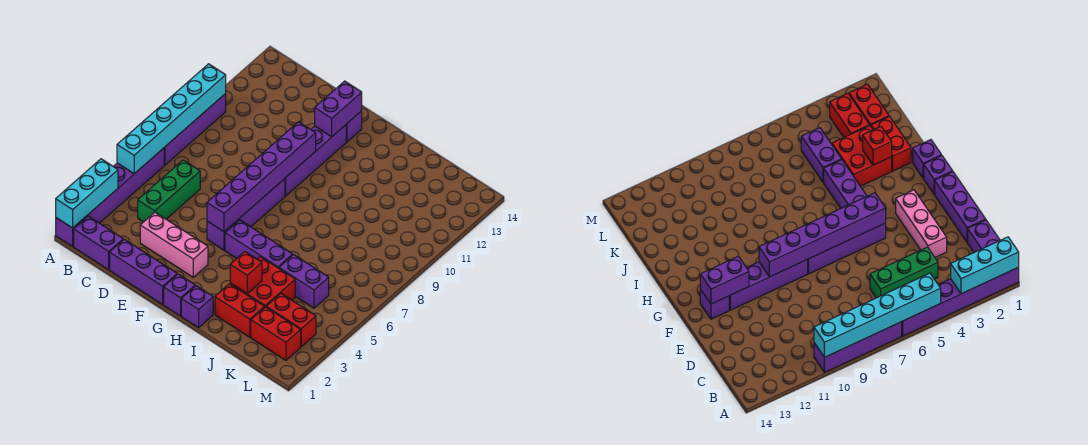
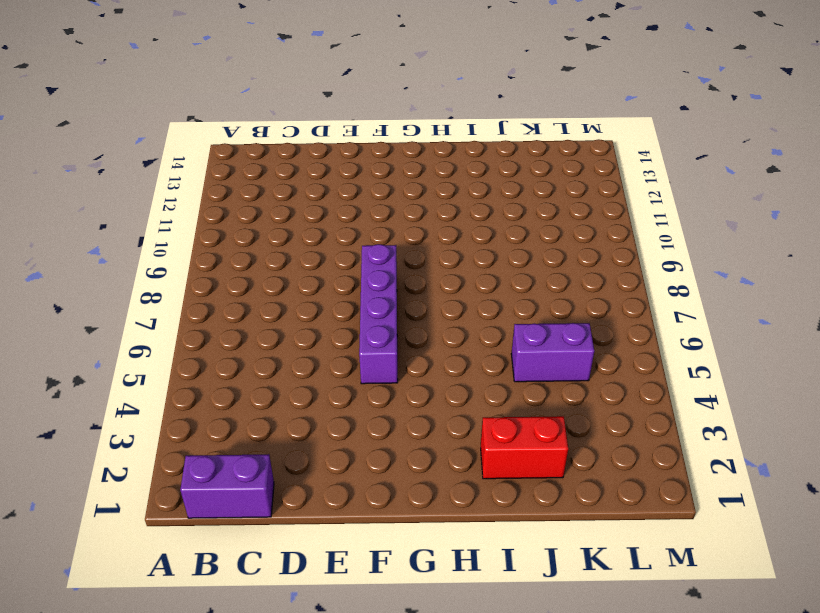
none -> purple 1x6 brick [56,148,164,246]
none -> purple 1x4 brick [164,94,226,165]
none -> green 1x3 brick [138,160,200,222]

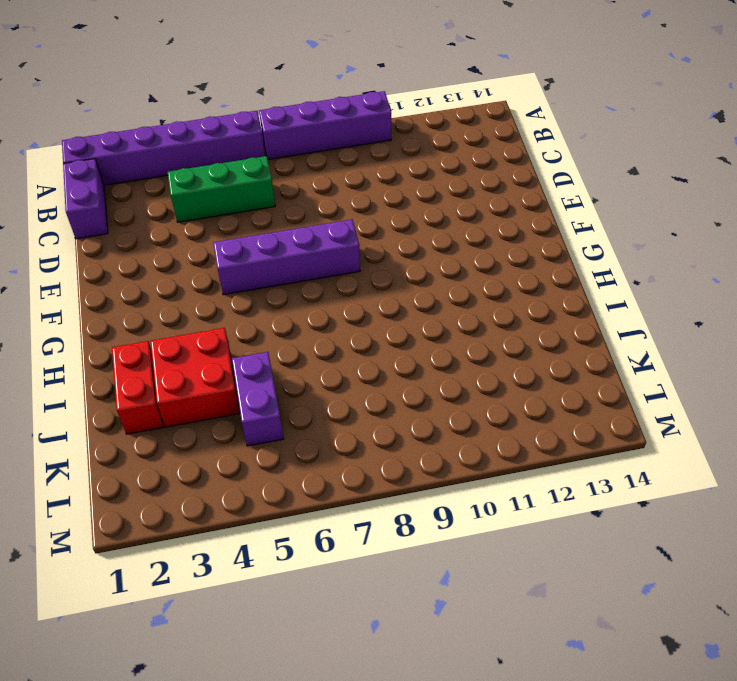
none -> purple 1x3 brick [110,239,177,304]
none -> pink 1x3 brick [140,212,208,277]
none -> purple 1x4 brick [285,125,346,196]

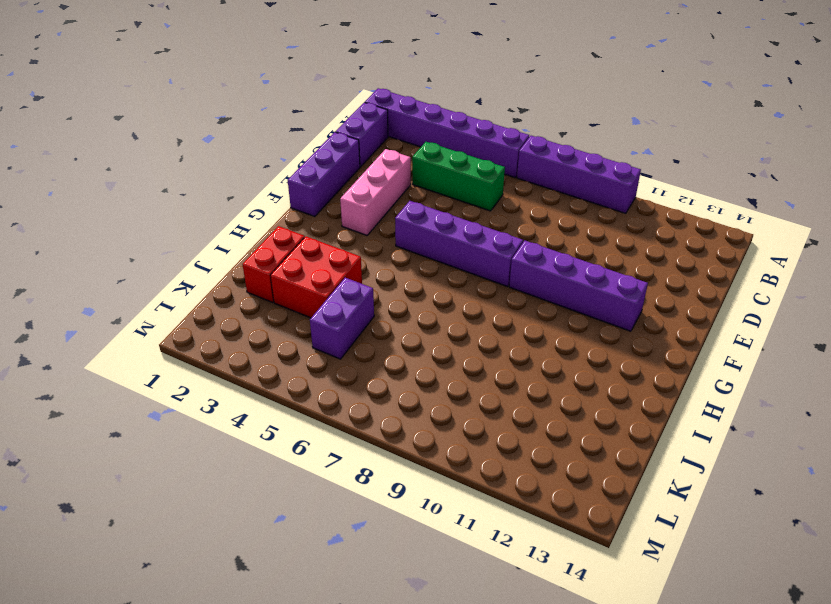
none -> purple 1x1 brick [346,111,362,142]
none -> purple 1x1 brick [164,274,195,316]
none -> purple 1x3 brick [225,220,293,268]

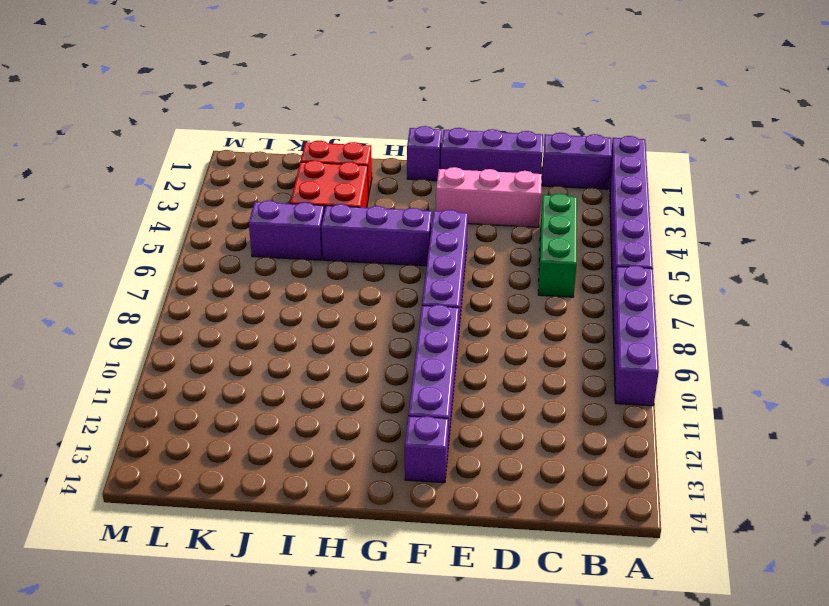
none -> purple 1x1 brick [181,286,213,328]
none -> red 1x2 brick [251,307,301,360]
none -> red 1x2 brick [266,293,316,347]

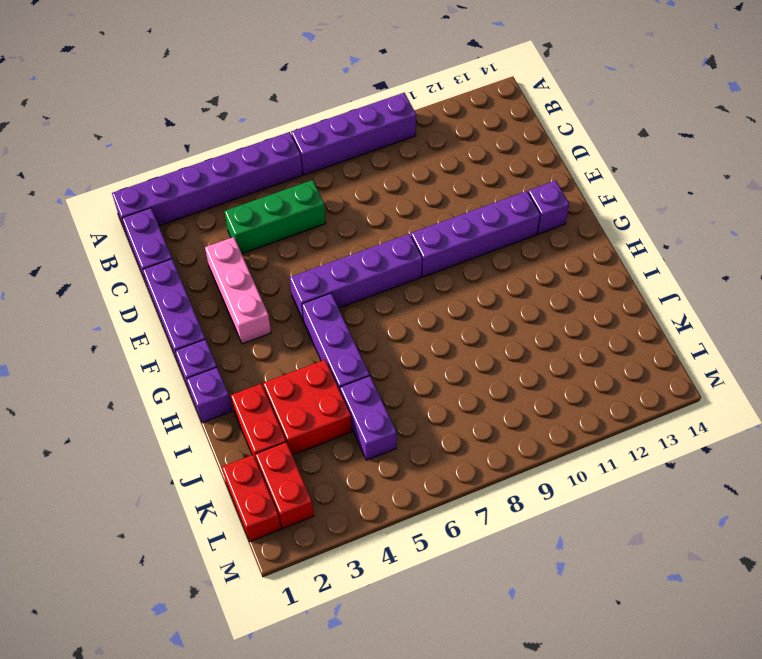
red 1x2 brick [222,455,281,542] -> red 1x2 brick moved to [266,293,316,347]
none -> cyan 1x3 brick [56,159,118,228]
none -> cyan 1x6 brick [117,64,226,174]
none -> purple 1x6 brick [207,122,316,232]

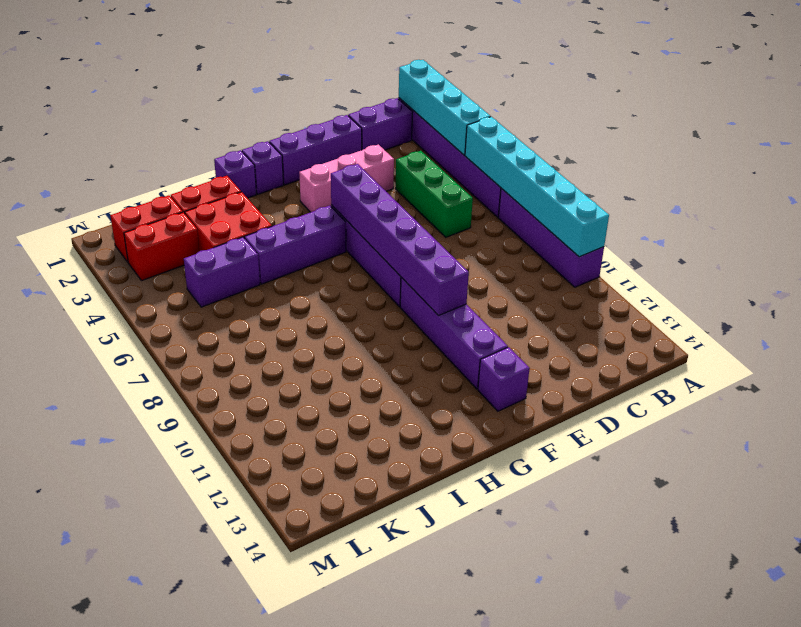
cyan 1x4 brick [399,60,491,155] -> cyan 1x3 brick [56,159,118,228]
none -> purple 1x2 brick [315,81,362,137]
none -> red 1x1 brick [230,252,262,294]

